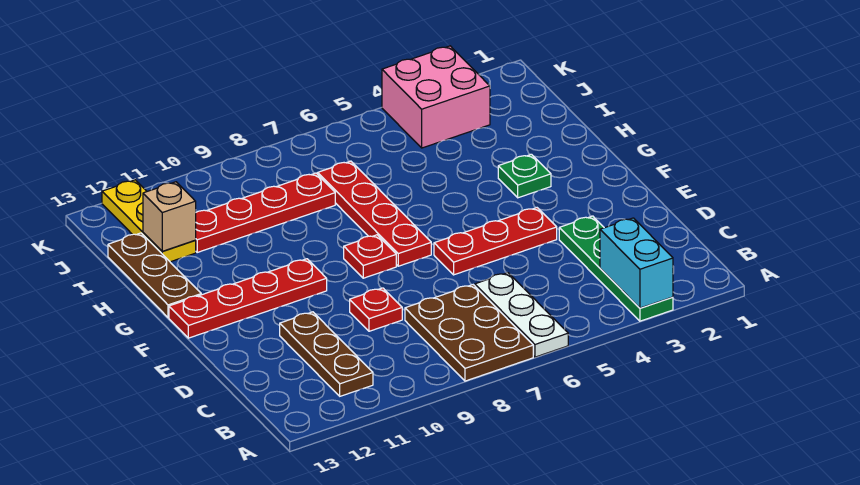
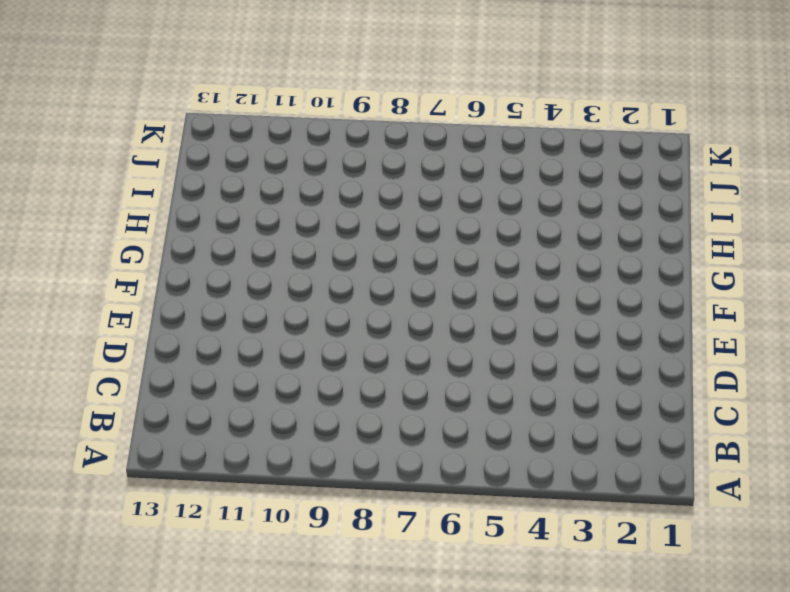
none -> green 1x4 plate [559,216,673,321]
none -> white 1x3 plate [475,273,568,357]
none -> brown 2x3 plate [405,285,533,381]

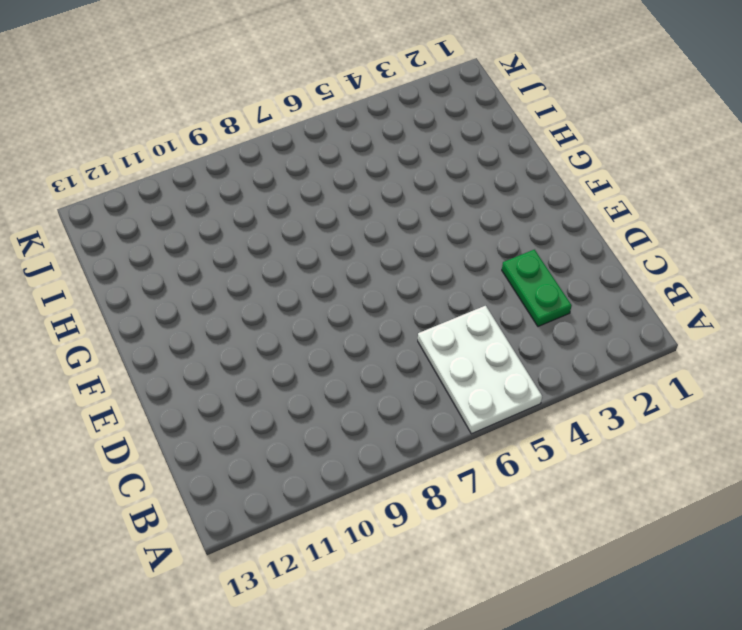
white 2x3 plate [418,306,542,434] -> white 1x3 plate [475,273,568,357]
green 1x2 plate [502,250,572,327] -> green 1x4 plate [559,216,673,321]
none -> brown 2x3 plate [405,285,533,381]
none -> brown 1x3 plate [280,312,373,396]
none -> red 1x1 plate [350,288,402,331]

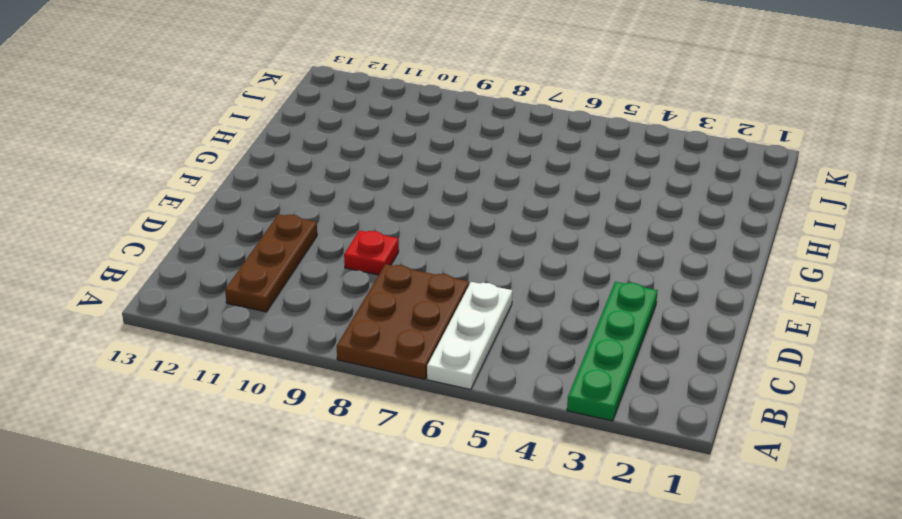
none -> red 1x3 plate [434,208,557,275]
none -> red 1x4 plate [318,161,431,266]
none -> red 1x1 plate [344,235,396,278]

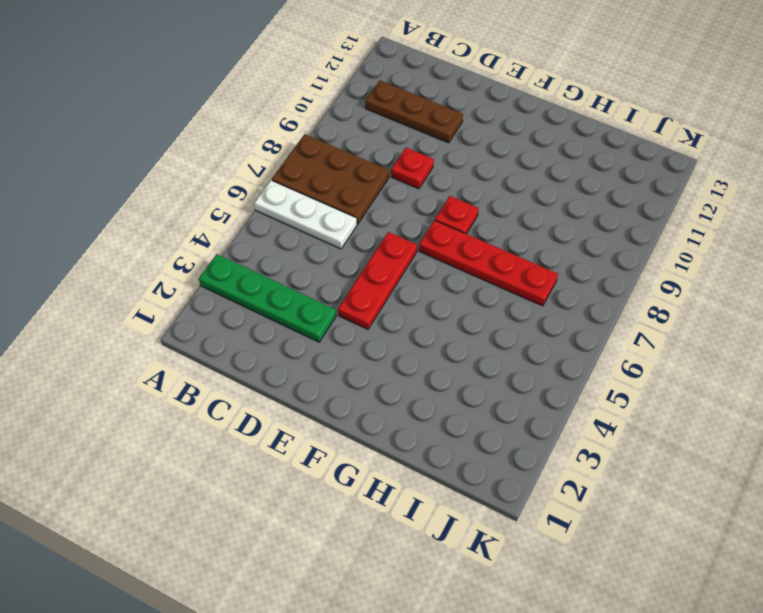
none -> red 1x4 plate [169,259,327,338]
none -> green 1x1 plate [498,154,551,198]
none -> brown 1x3 plate [108,233,201,318]

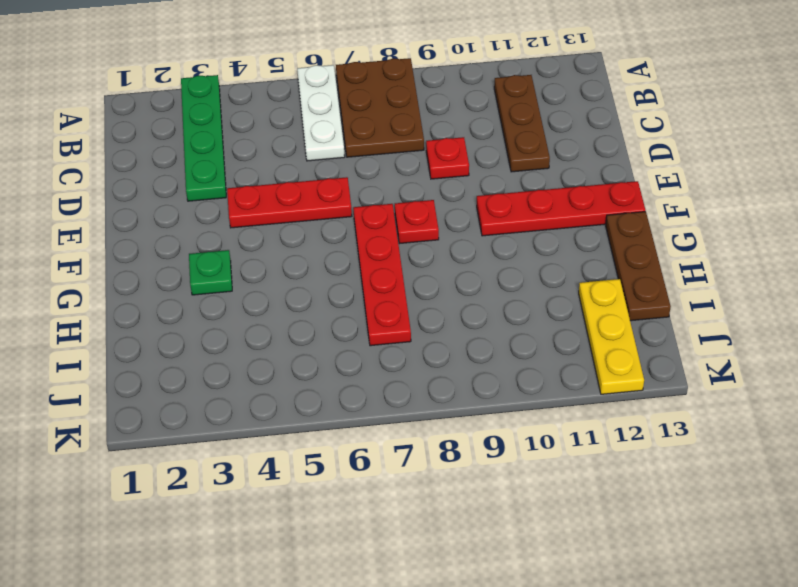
none -> red 1x4 plate [195,173,335,252]
none -> pink 2x2 brick [382,46,490,148]
none -> cyan 1x2 brick [600,218,673,308]

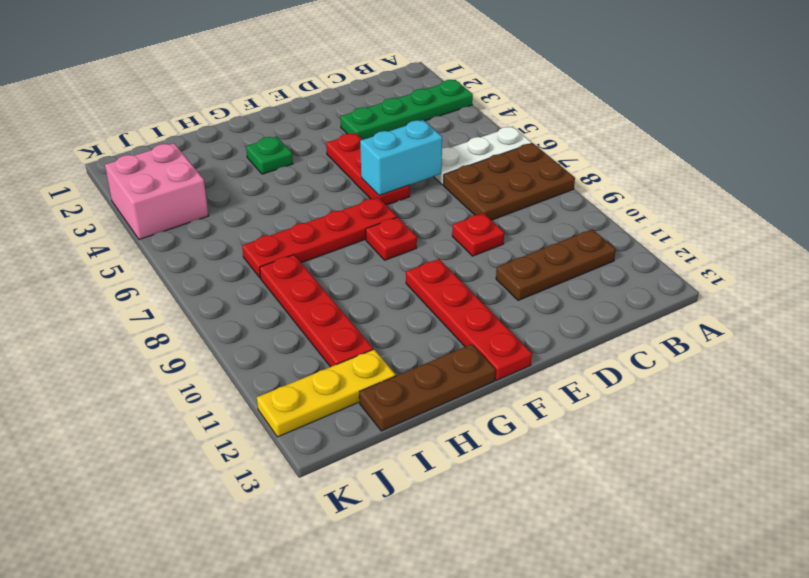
cyan 1x2 brick [360,120,442,196] -> cyan 1x2 brick moved to [600,218,673,308]
none -> tan 1x1 brick [143,182,196,251]

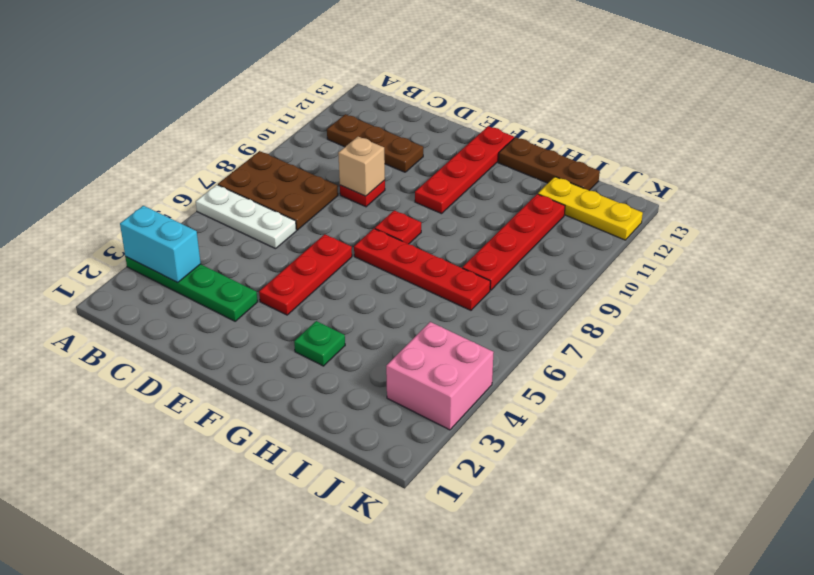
tan 1x1 brick [338,137,385,196] -> tan 1x1 brick moved to [143,182,196,251]

